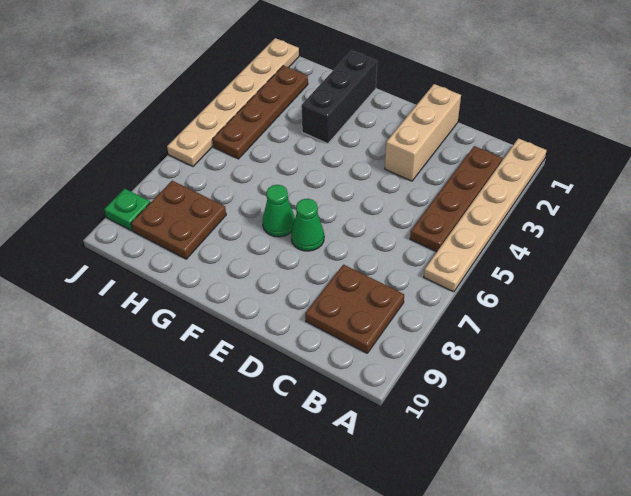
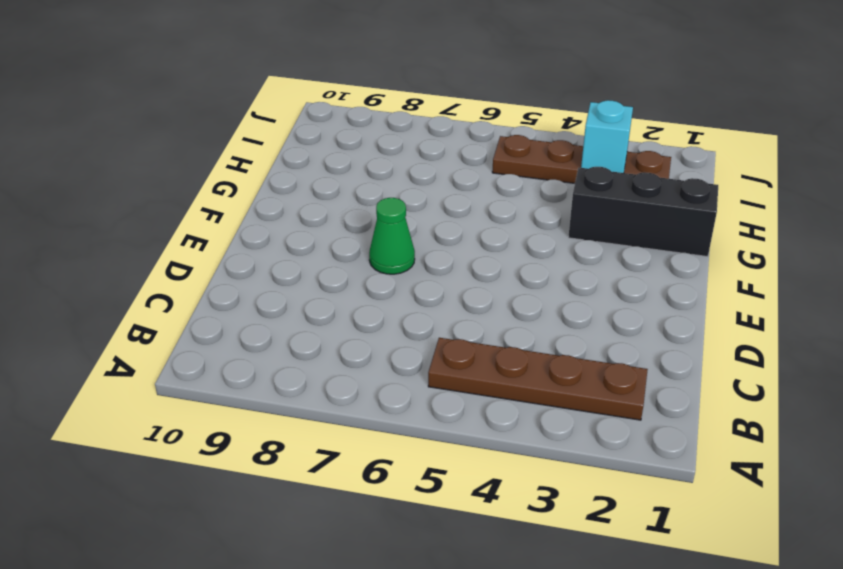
cyan 1x1 brick [581,100,633,173] -> none
none -> tan 1x6 plate [424,138,547,292]
none -> brown 2x2 plate [305,265,404,353]

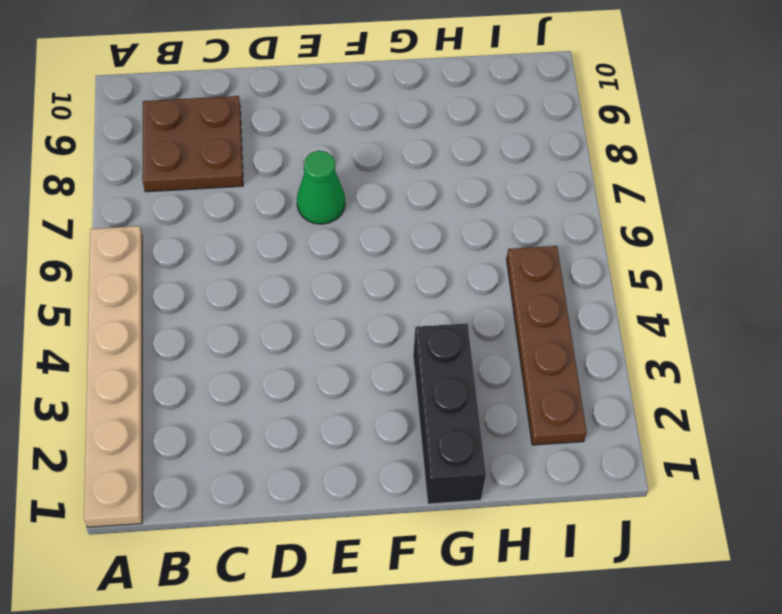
none -> brown 1x4 plate [410,146,502,252]
none -> tan 1x3 brick [385,84,461,181]

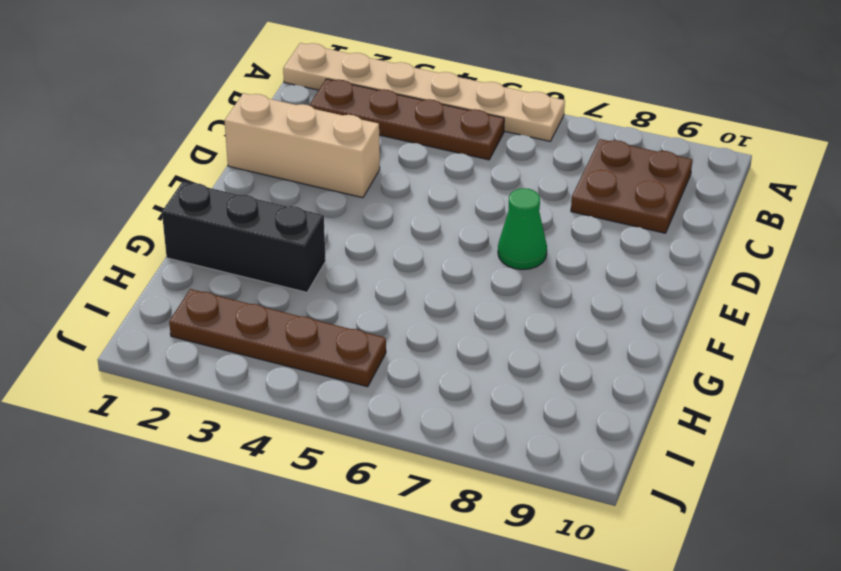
none -> green 1x1 cone [263,185,295,237]
none -> brown 2x2 plate [131,181,226,259]

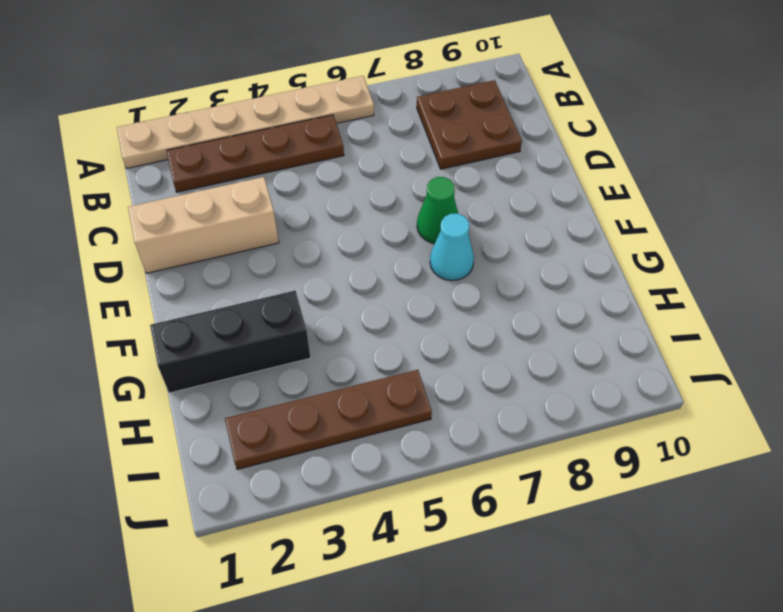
cyan 1x1 cone [430,214,474,281] -> green 1x1 cone [263,185,295,237]
none -> brown 2x2 plate [131,181,226,259]
none -> tan 1x6 plate [167,38,299,167]

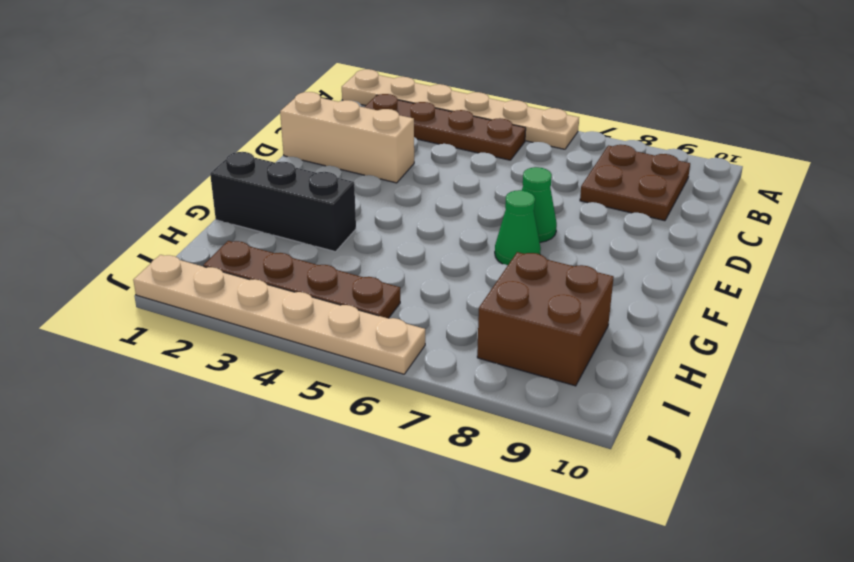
brown 2x2 brick [477,252,614,386] -> brown 2x2 plate [131,181,226,259]
none -> green 1x1 plate [104,189,150,231]

